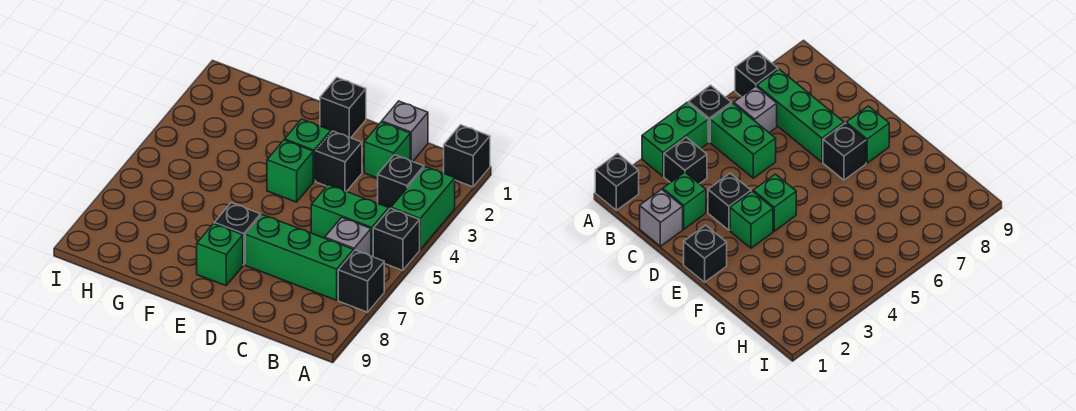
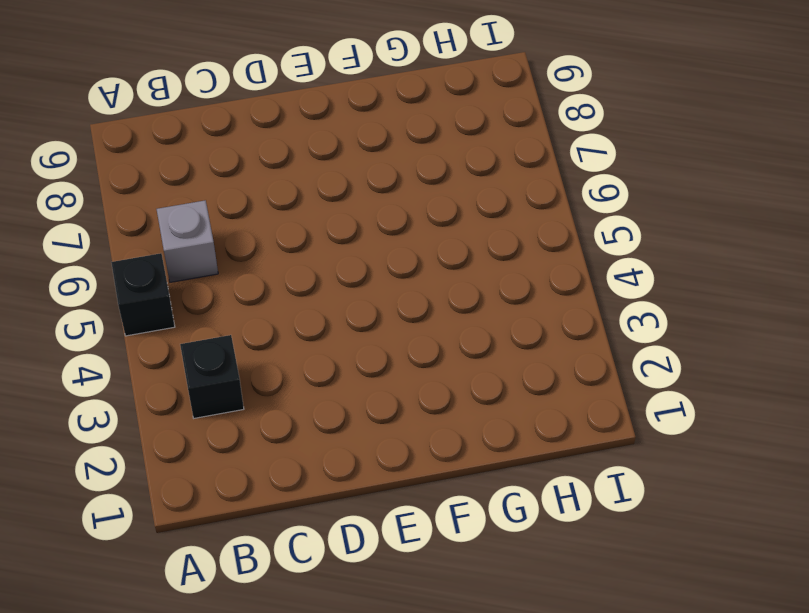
none -> black 1x1 brick [444,125,490,187]
none -> green 1x2 brick [391,167,455,249]
none -> black 1x1 brick [338,250,384,312]

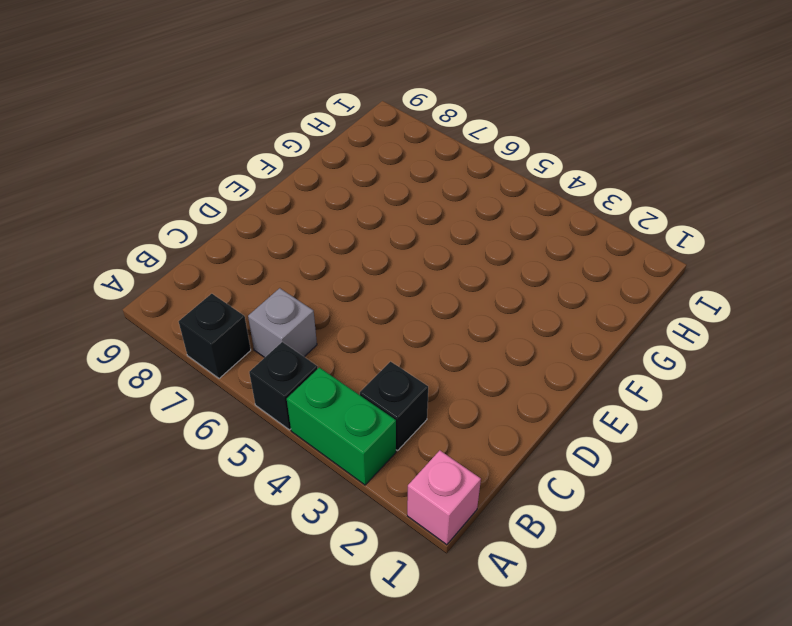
pink 1x1 brick [407,450,481,545] -> black 1x1 brick [444,125,490,187]
none -> green 1x2 brick [311,185,389,257]
none -> green 1x3 brick [245,215,354,300]
none -> grey 1x1 brick [382,101,428,162]

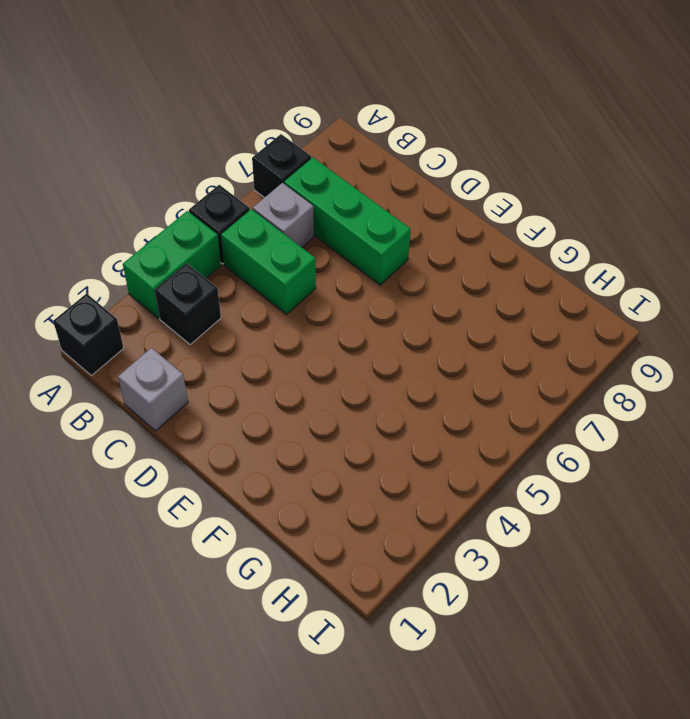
none -> green 1x1 brick [364,122,410,178]
none -> black 1x1 brick [316,131,362,192]
none -> black 1x1 brick [320,77,366,138]

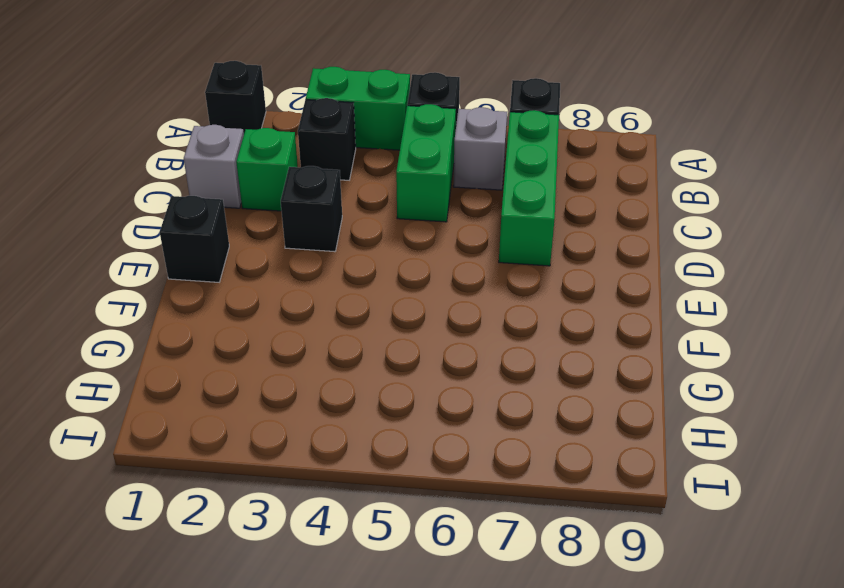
none -> green 1x1 brick [285,119,331,181]
none -> green 1x1 brick [267,140,313,202]
none -> black 1x1 brick [214,203,261,265]

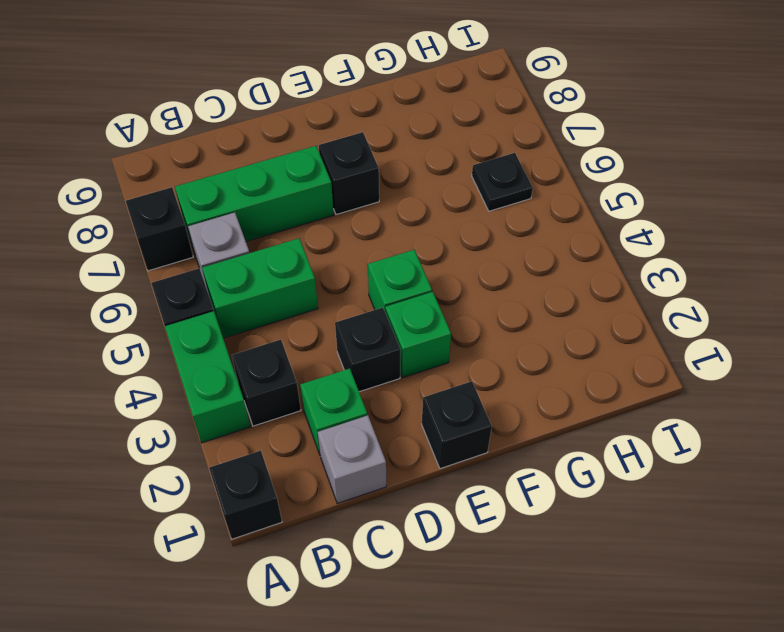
black 1x1 plate [472,153,533,211] -> none
none -> green 1x1 brick [197,224,243,286]

